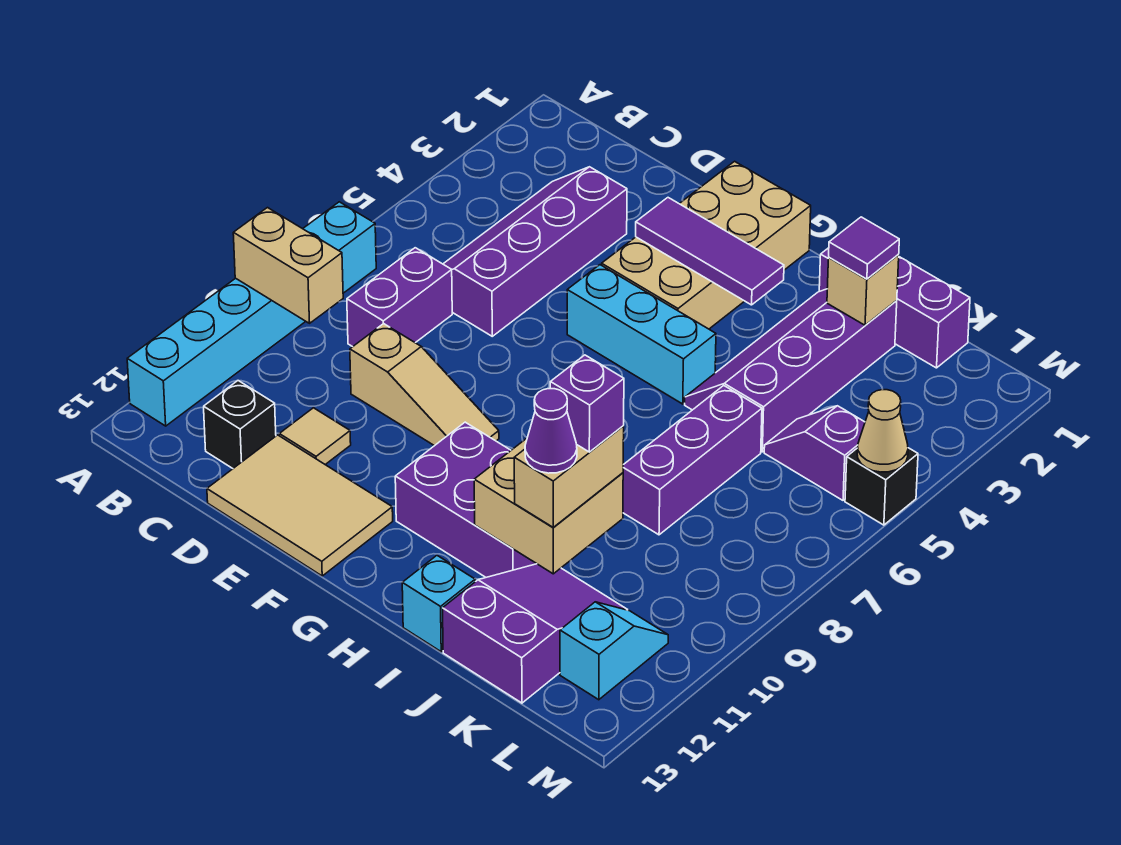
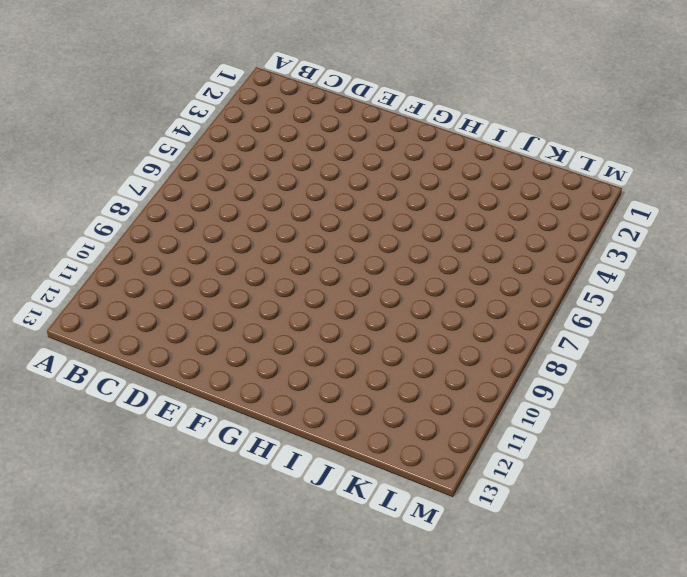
none -> cyan 1x6 brick [127,202,376,426]
none -> purple 2x4 slope [443,167,627,336]
none -> purple 1x2 brick [347,248,452,347]

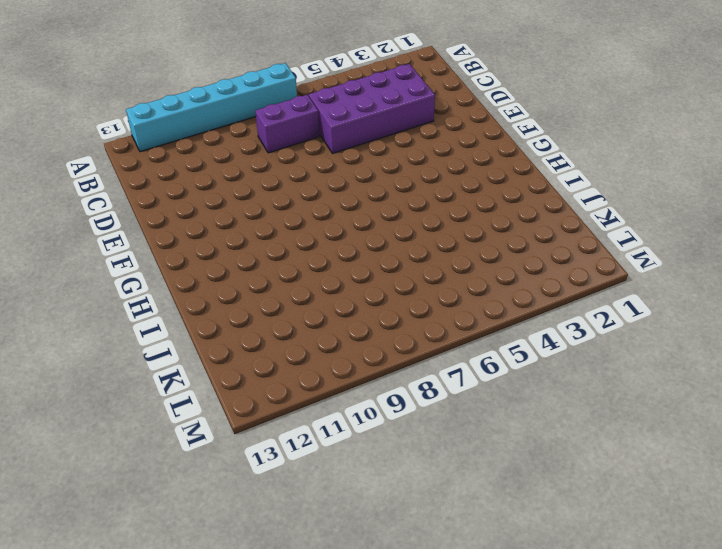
purple 2x4 brick [309,64,435,153] -> purple 2x4 slope [443,167,627,336]
none -> black 1x1 brick [204,381,276,468]
none -> tan 1x3 slope [350,324,499,446]
none -> tan 1x1 tile [279,408,351,464]

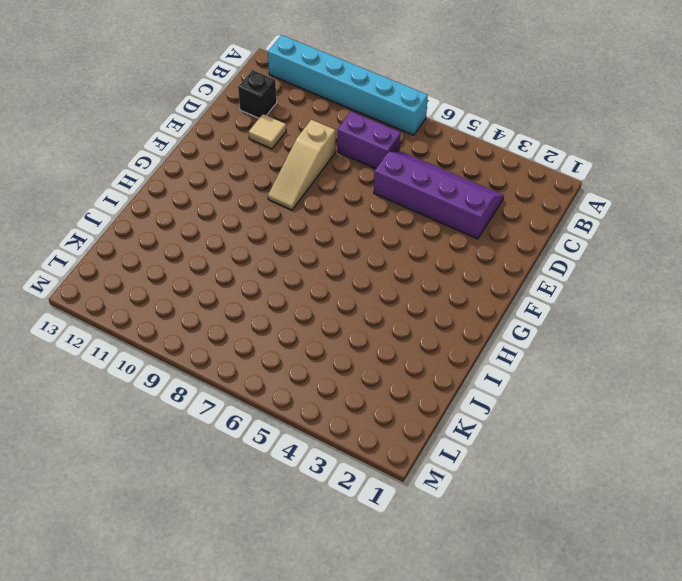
none -> tan 2x3 tile [207,435,393,576]
none -> tan 2x4 brick [602,161,811,329]
none -> cyan 1x3 brick [567,265,716,404]

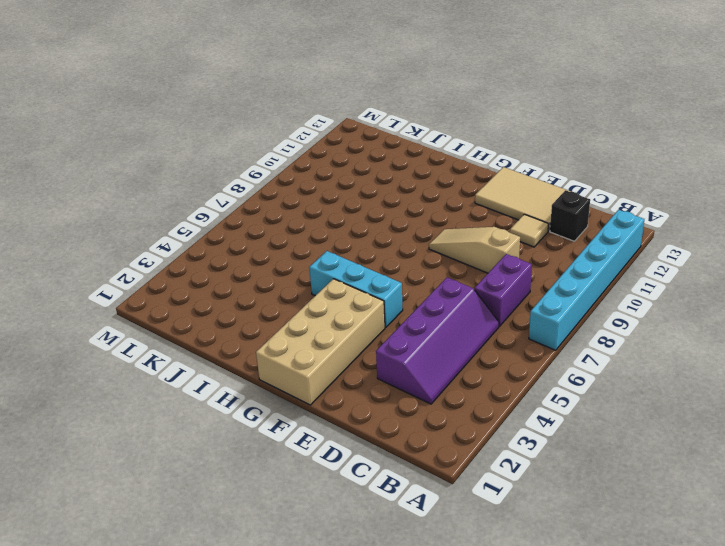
none -> purple 2x3 brick [395,422,536,577]
none -> purple 1x3 brick [819,248,970,368]
none -> purple 2x4 slope [685,289,897,452]

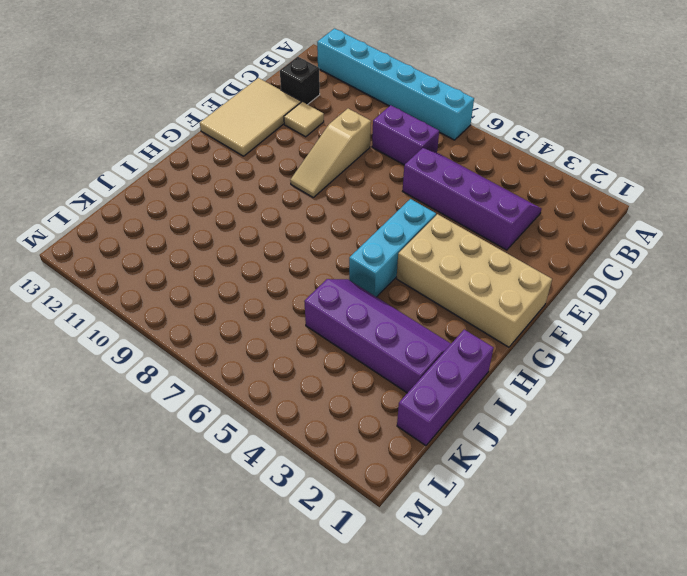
none -> purple 2x3 brick [395,422,536,577]
none -> cyan 1x1 brick [402,556,475,652]
none -> purple 1x3 brick [623,385,762,535]

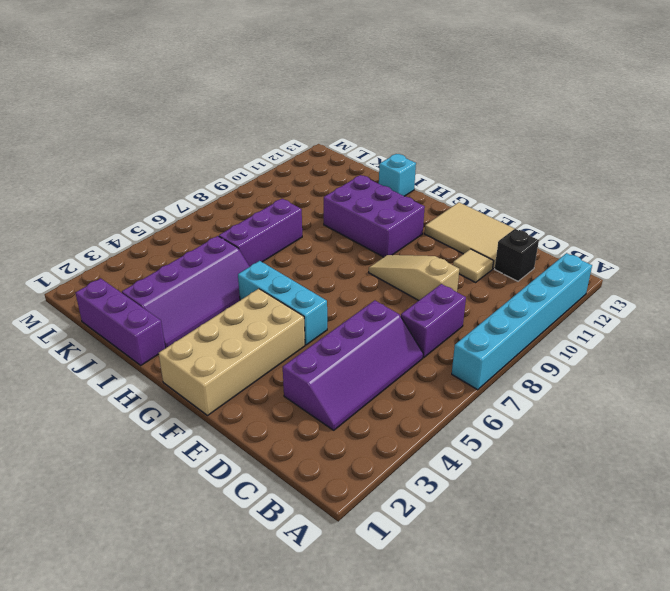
none -> purple 2x3 slope [443,564,627,703]
none -> purple 1x2 slope [764,406,865,500]
none -> cyan 1x2 slope [560,602,668,700]

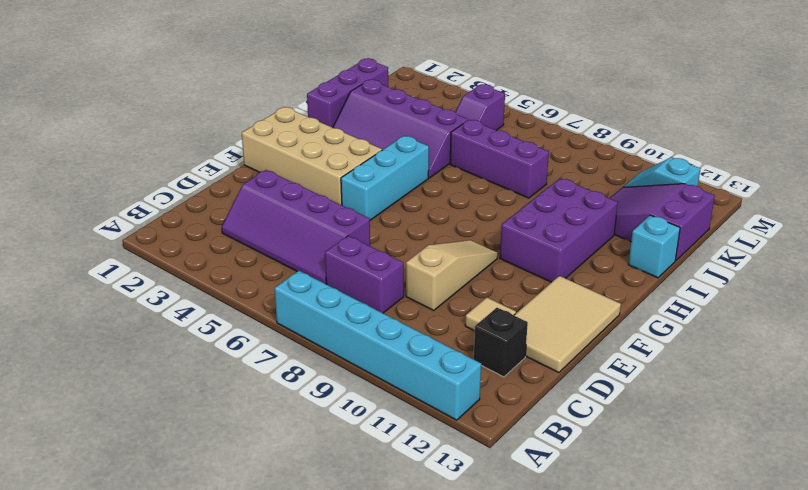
none -> black 1x1 brick [845,448,918,525]
none -> tan 1x2 brick [233,208,343,323]
none -> purple 1x3 tile [636,198,784,305]

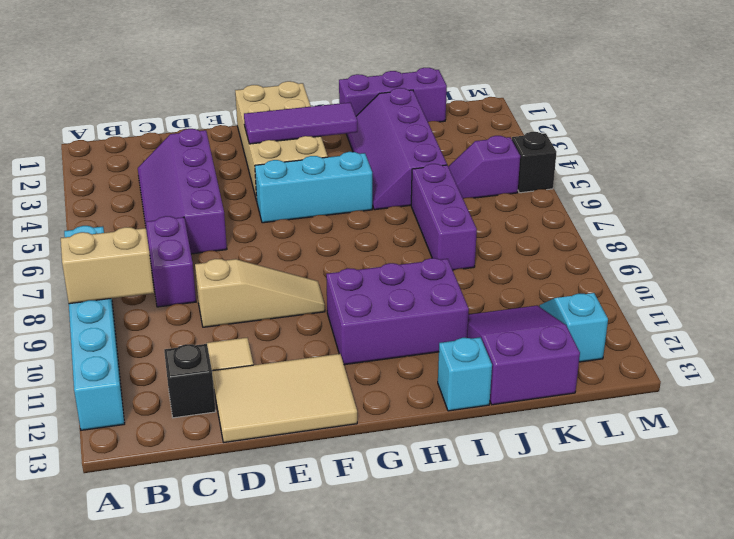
none -> tan 2x2 brick [474,438,623,574]
none -> tan 1x1 brick [827,255,899,325]
none -> tan 1x1 cone [857,390,908,472]

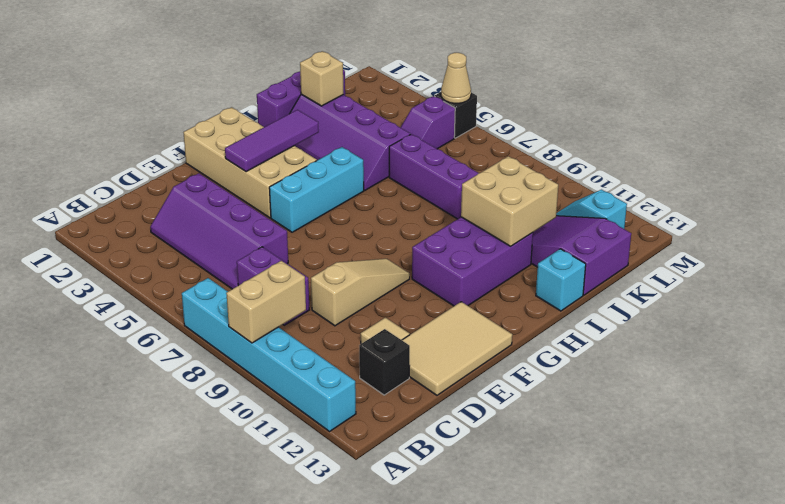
none -> purple 1x1 tile [829,217,899,279]
none -> tan 1x2 brick [514,426,624,528]
none -> purple 1x1 brick [550,355,624,452]

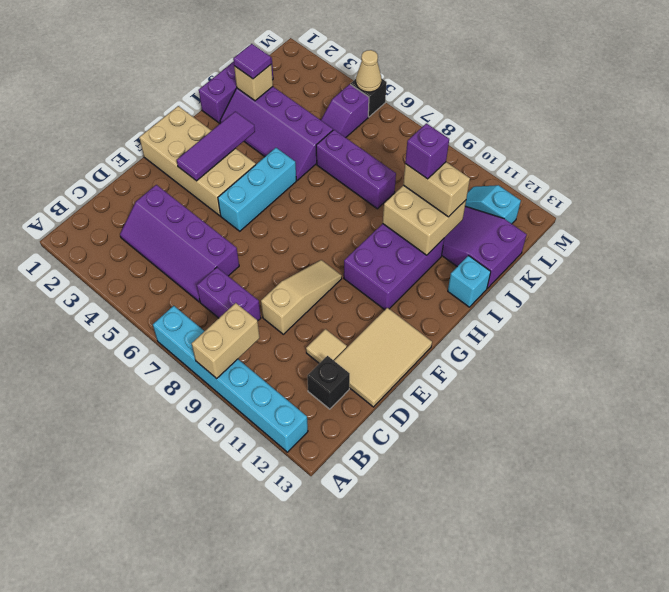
none -> purple 1x1 cone [525,389,577,473]

